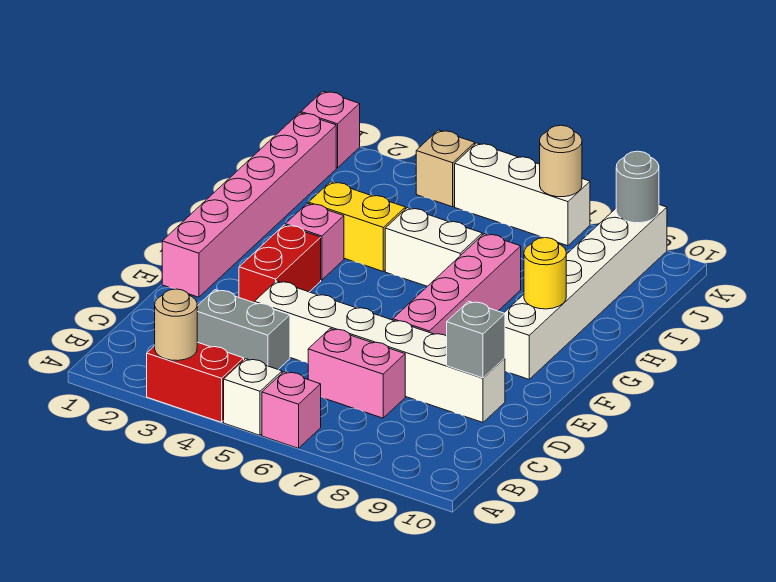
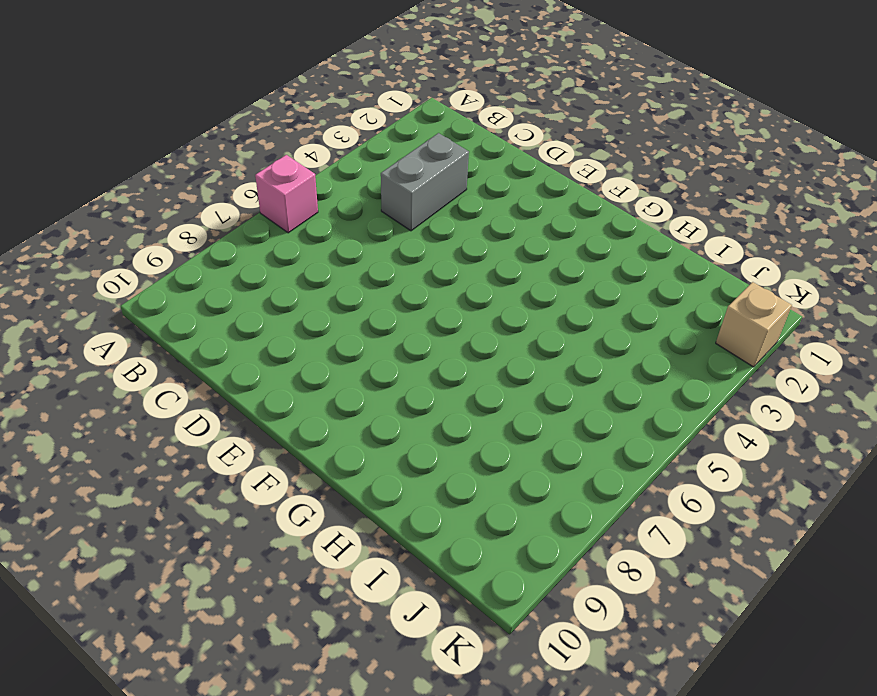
tan 1x1 brick [716,282,792,367] -> tan 1x1 brick moved to [416,130,475,207]
none -> red 1x2 brick [147,342,244,422]
none -> white 1x1 brick [224,359,282,435]
none -> pink 1x2 brick [308,329,405,418]

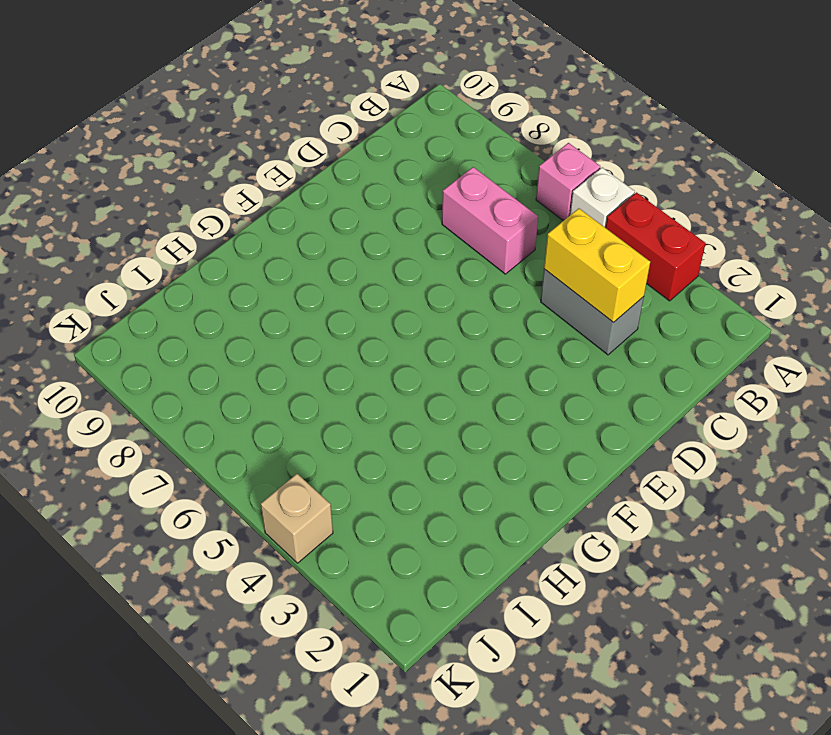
yellow 1x2 brick [544,208,650,323] -> yellow 1x2 brick moved to [308,182,405,271]
none -> white 1x6 brick [254,281,505,422]
none -> pink 1x6 brick [162,113,336,297]
none -> red 1x2 brick [239,225,321,303]

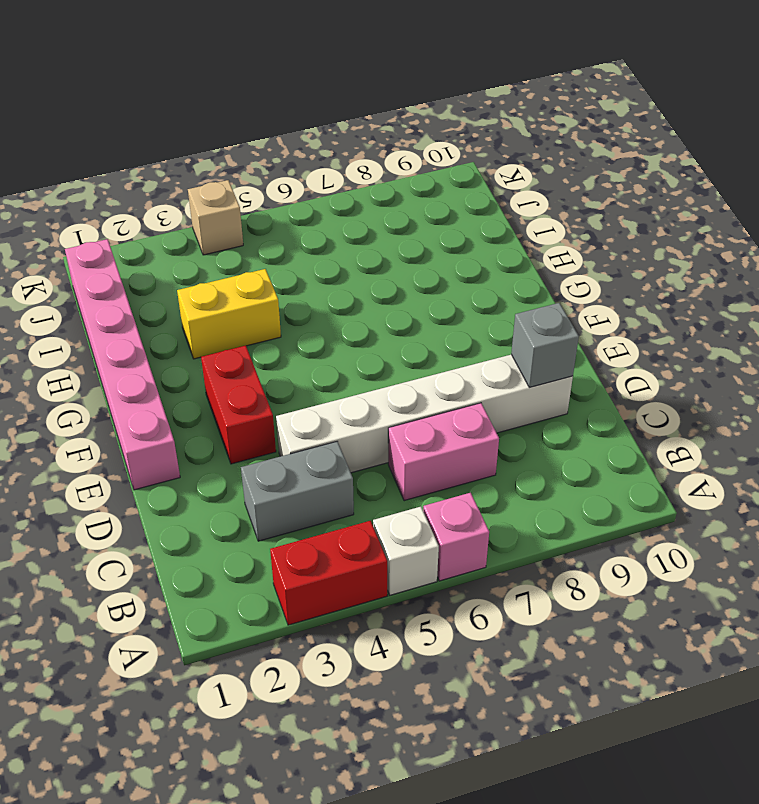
none -> pink 1x4 brick [393,234,521,336]
none -> white 1x6 brick [504,205,667,379]
none -> pink 1x1 brick [285,203,344,280]

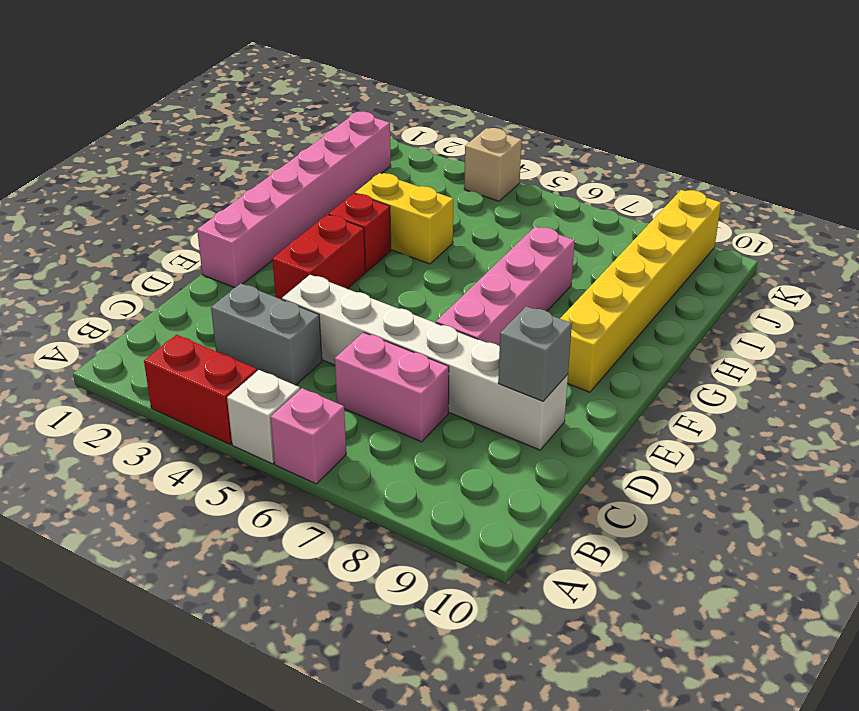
yellow 1x6 brick [560,190,721,392] -> white 1x6 brick [504,205,667,379]
red 1x1 brick [329,194,391,272] -> pink 1x1 brick [285,203,344,280]
none -> white 1x2 brick [385,208,482,286]
none -> pink 1x1 brick [301,91,360,168]
none -> white 1x3 brick [455,143,590,246]

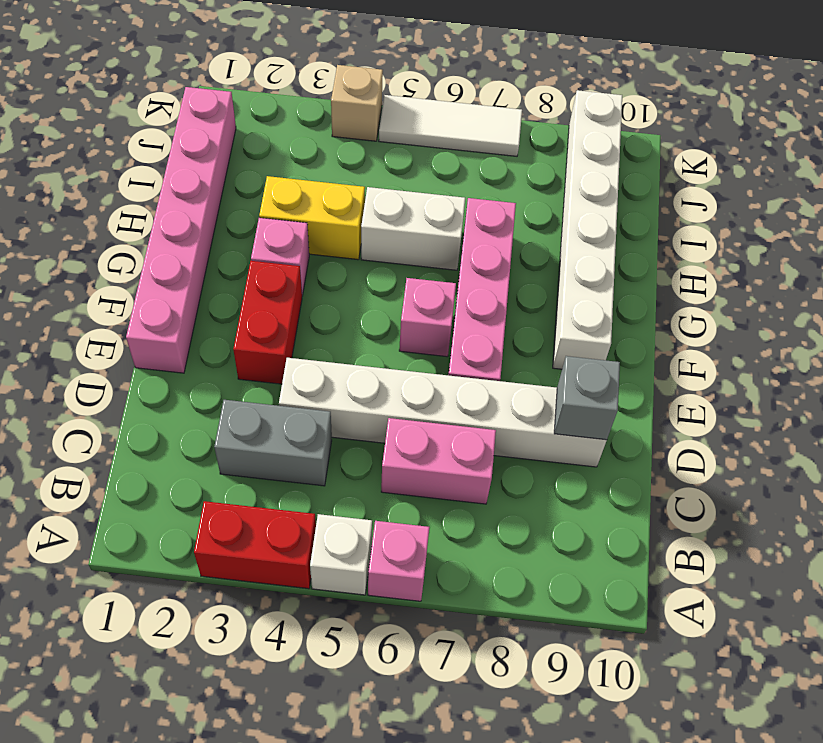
pink 1x1 brick [399,278,456,357] -> pink 1x1 brick moved to [301,91,360,168]
white 1x3 tile [379,95,522,156] -> white 1x3 brick [455,143,590,246]
none -> tan 1x1 round brick [155,289,197,361]
none -> yellow 1x1 round brick [524,238,566,309]
none -> tan 1x1 round brick [540,125,582,197]

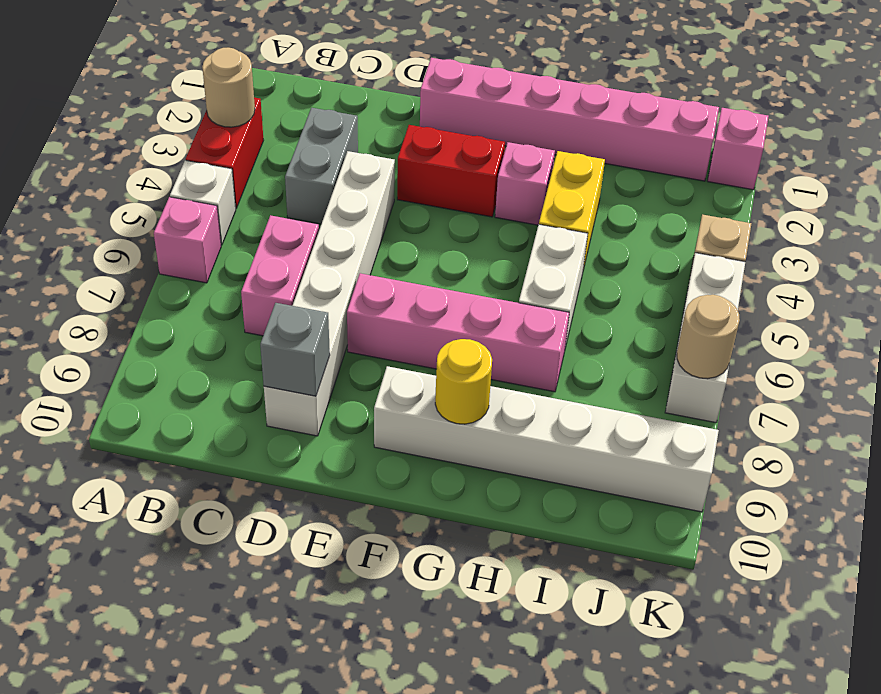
none -> grey 1x1 round brick [616,151,659,223]

